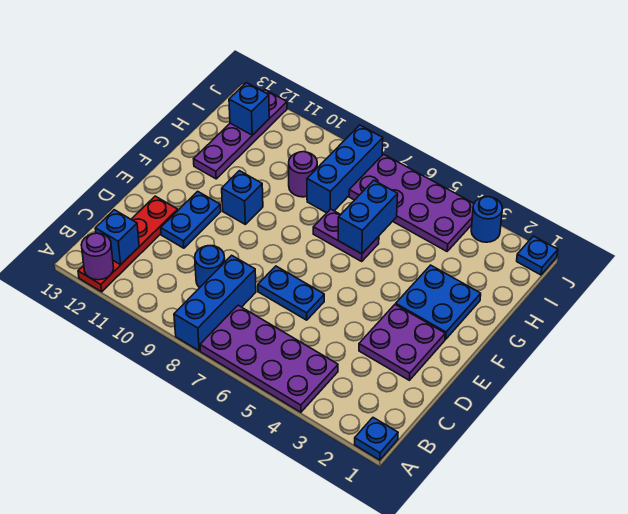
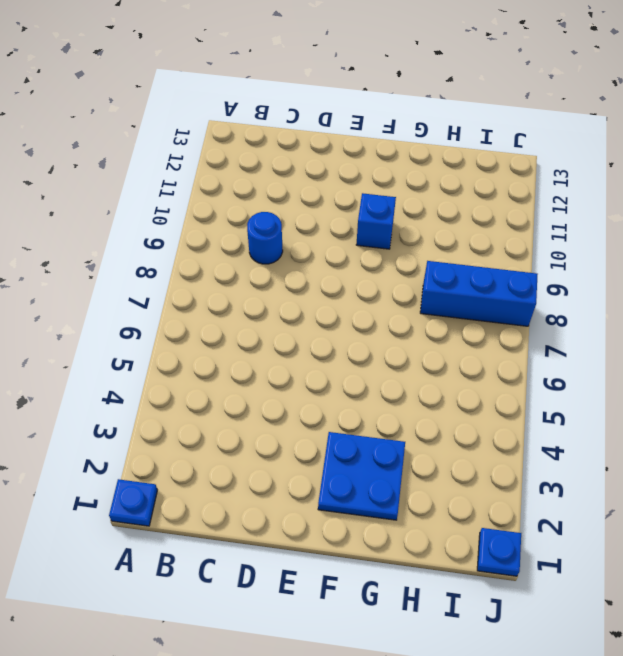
none -> purple 2x4 plate [200,305,338,412]
none -> blue 1x3 brick [174,255,256,351]
none -> red 1x4 plate [78,196,178,292]

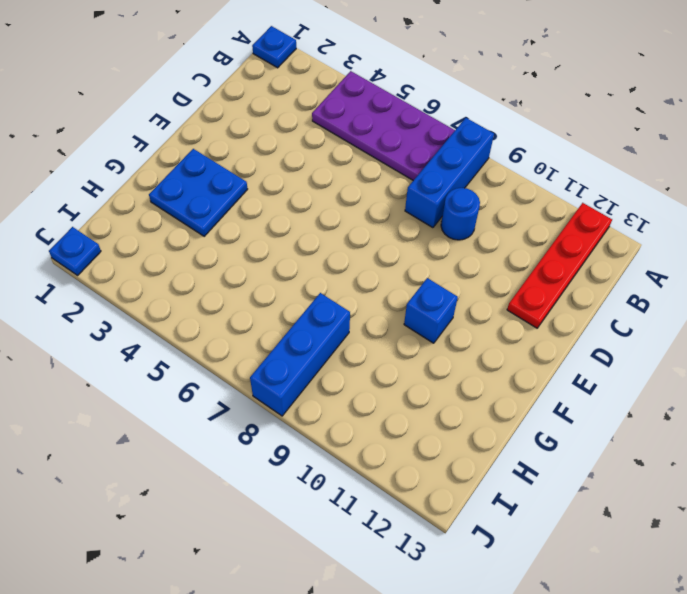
none -> purple 2x2 plate [359,304,445,380]
none -> blue 1x2 plate [258,266,324,320]
none -> blue 1x2 plate [161,191,221,248]

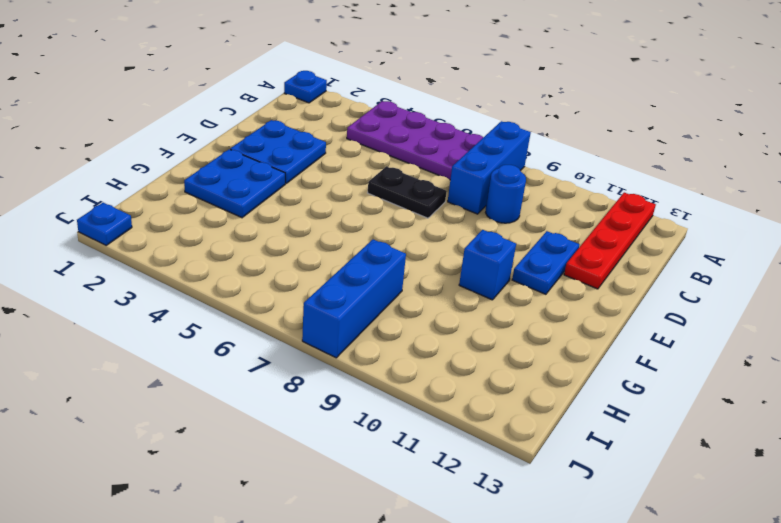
blue 2x2 plate [230,120,326,183] -> purple 2x2 plate [359,304,445,380]
black 1x2 plate [368,167,447,218] -> blue 1x2 plate [258,266,324,320]
none -> purple 1x2 plate [313,209,379,261]
none -> purple 1x4 plate [194,90,287,179]
none -> purple 1x1 round brick [289,152,317,197]

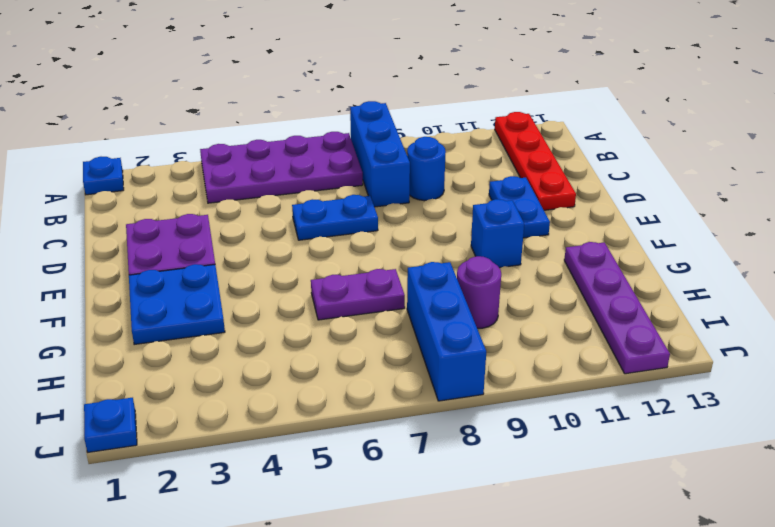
none -> purple 2x4 plate [349,154,474,251]
none -> blue 1x1 round brick [471,197,502,242]
none -> purple 1x1 round brick [81,233,114,280]

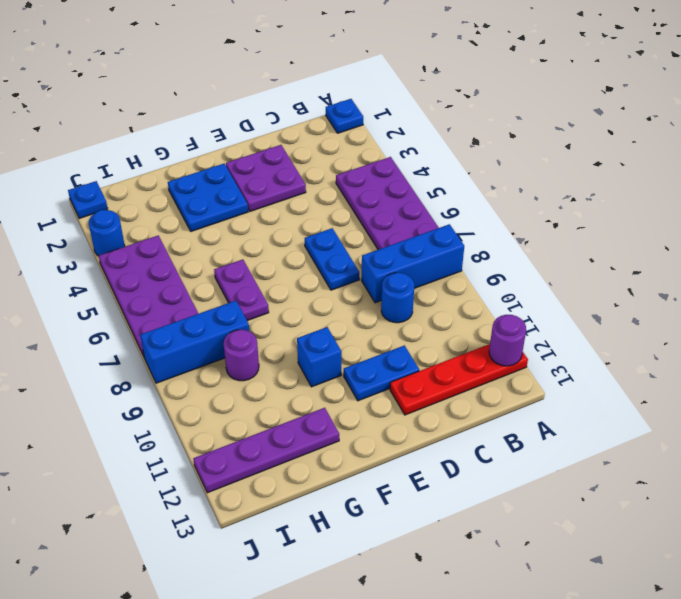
none -> blue 1x1 brick [95,210,139,265]
none -> blue 1x2 brick [338,180,398,254]
none -> blue 1x1 brick [229,83,269,135]

